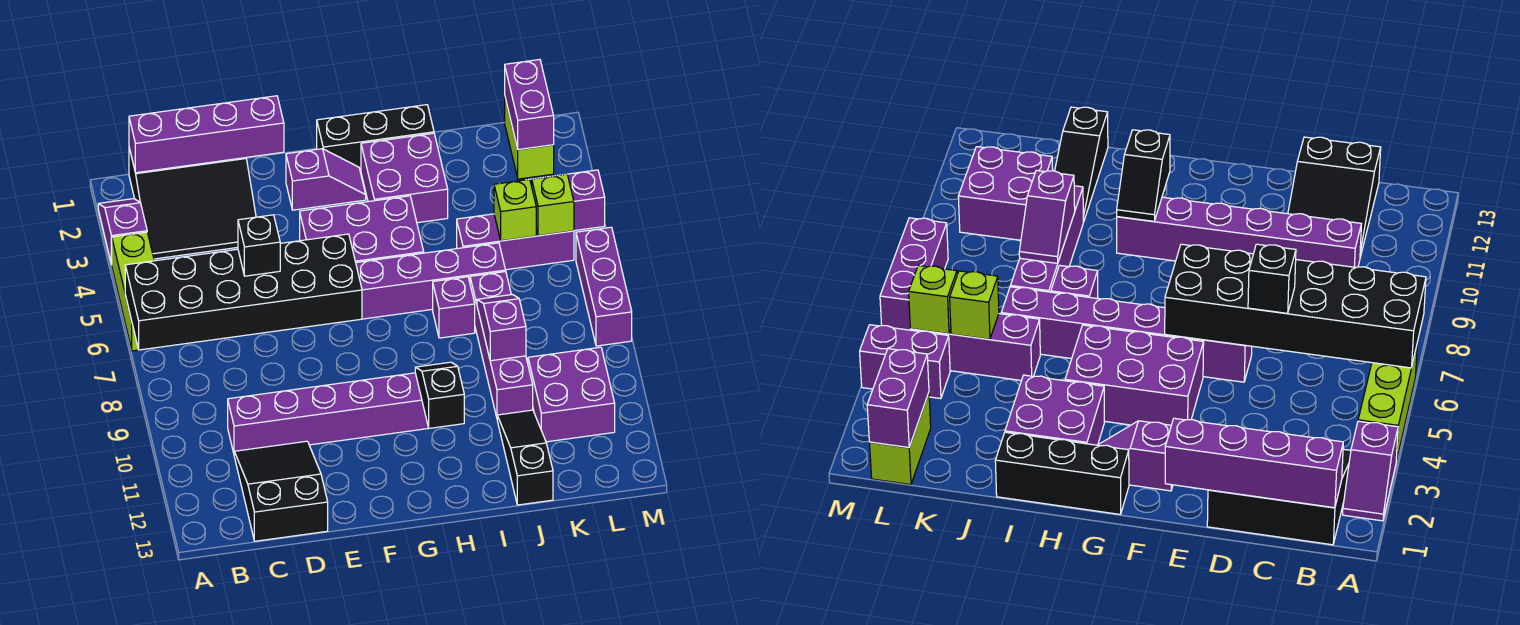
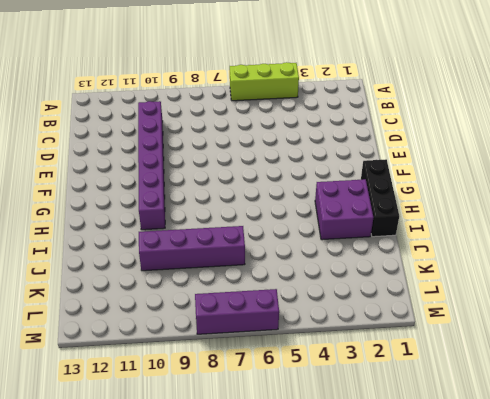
none -> purple 1x2 slope [98,199,147,265]
none -> black 3x3 slope [129,148,256,259]
none -> black 2x3 slope [234,441,328,541]

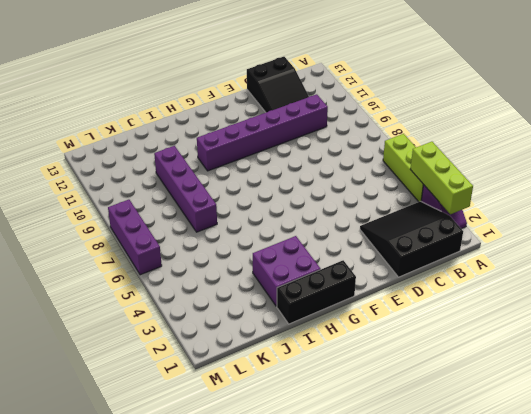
lime 1x3 brick [410,142,473,214] -> none
none -> purple 1x6 brick [356,243,506,319]
none -> purple 1x2 slope [286,149,366,210]
none -> purple 2x3 brick [300,196,424,262]

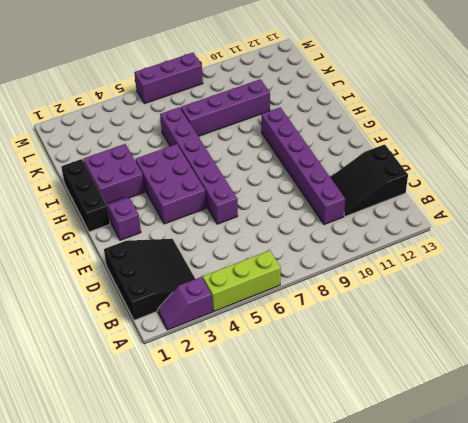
none -> purple 1x1 brick [433,277,475,338]
none -> purple 1x3 brick [457,214,574,270]
none -> black 1x3 slope [497,410,553,505]

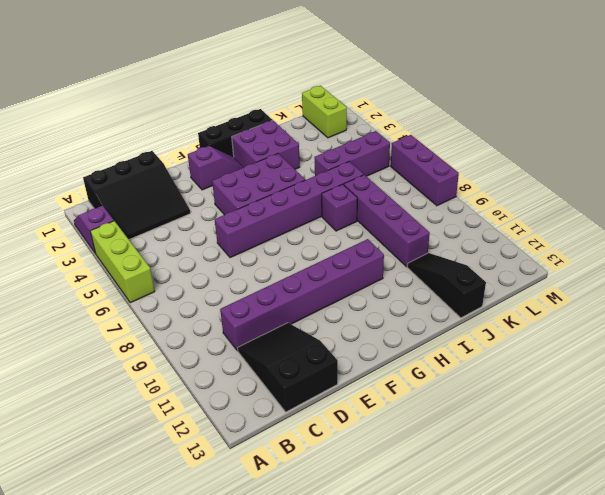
none -> purple 2x2 brick [528,347,615,442]
none -> purple 1x2 brick [530,170,605,231]
none -> black 2x6 brick [125,234,362,350]

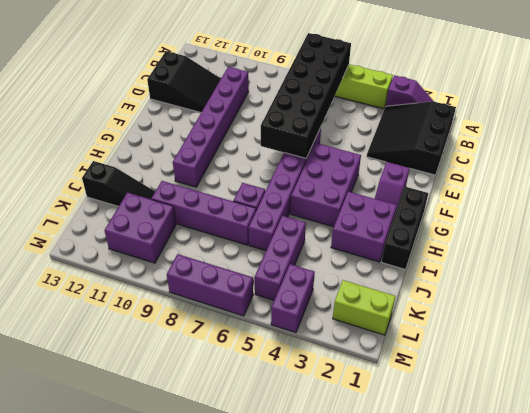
none -> purple 1x4 brick [129,96,284,173]
none -> black 1x2 slope [415,362,464,428]
none -> purple 1x2 slope [477,295,526,361]

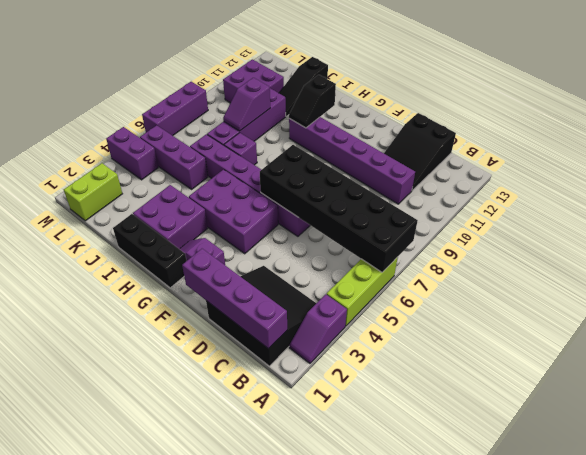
none -> lime 1x1 brick [494,179,536,241]
none -> purple 1x2 brick [505,60,554,150]
none -> lime 1x1 brick [532,174,574,236]

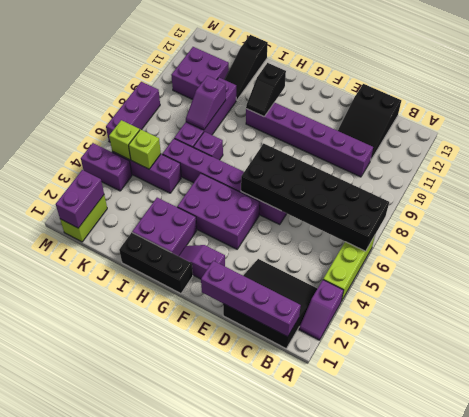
none -> black 1x1 brick [238,215,280,276]

